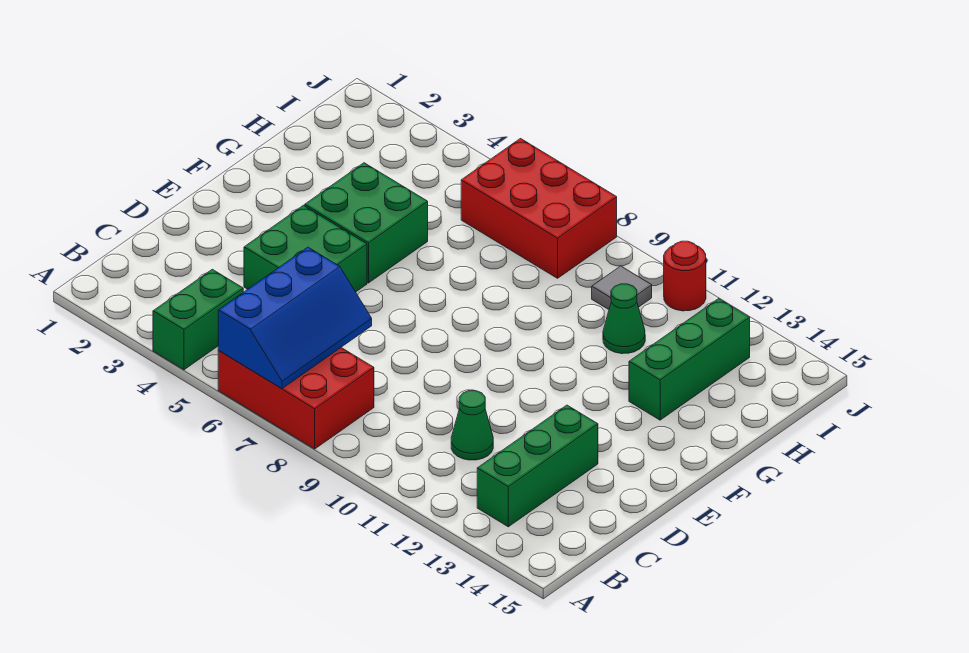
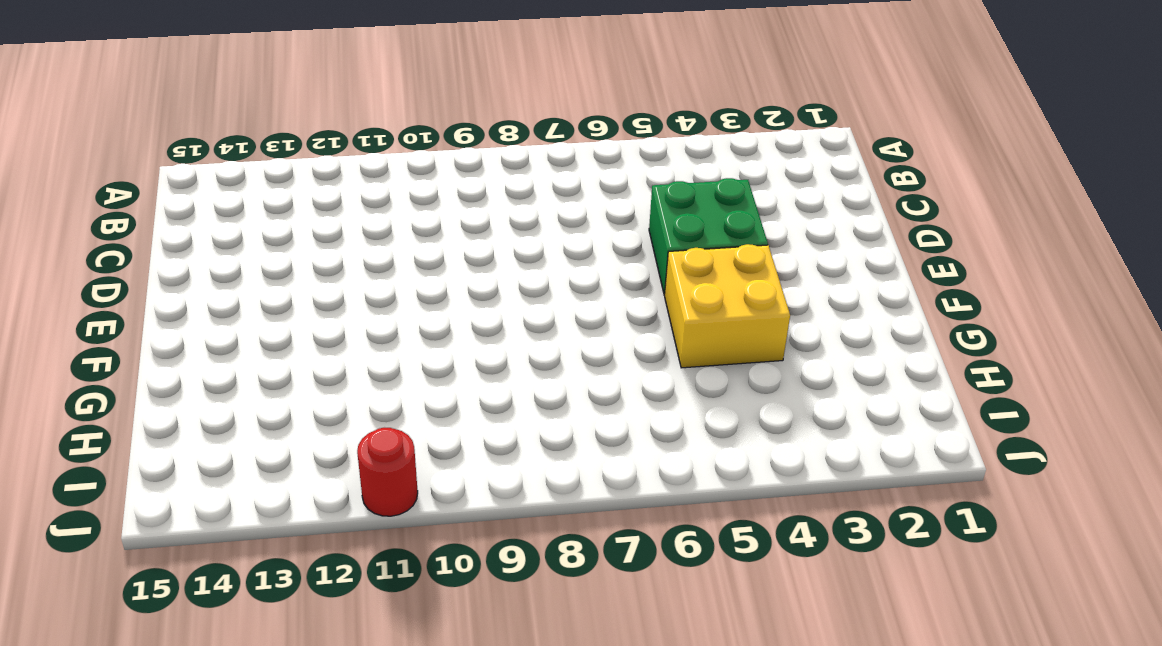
yellow 2x2 brick [665,244,790,368] -> green 2x2 brick [305,163,428,283]
none -> green 1x2 brick [153,269,243,370]
none -> red 2x3 brick [218,348,374,449]
none -> green 1x3 brick [477,405,598,527]

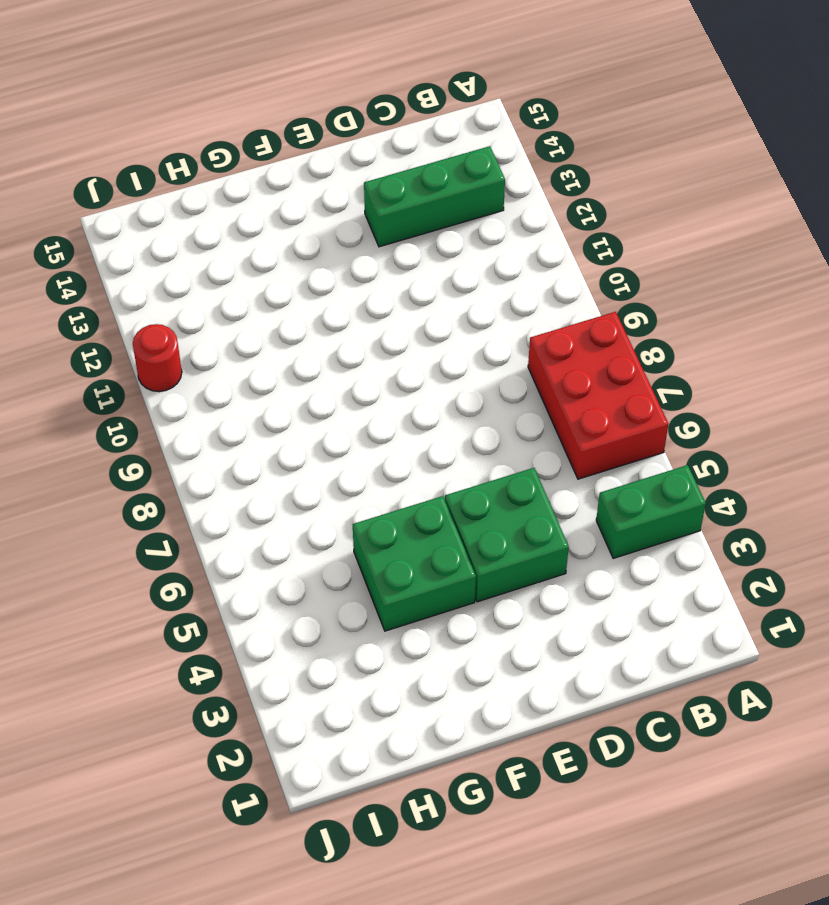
none -> green 1x1 cone [451,391,493,460]
none -> green 1x3 brick [629,299,750,420]
none -> green 1x1 cone [603,284,645,354]

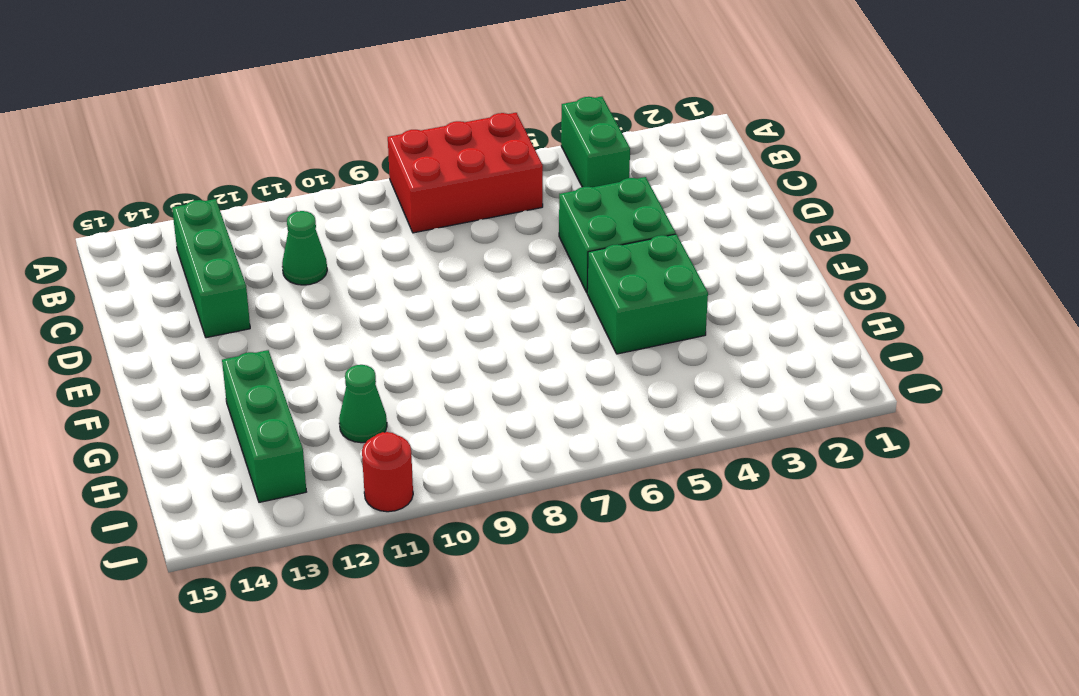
none -> red 2x3 brick [461,139,617,278]
none -> grey 1x1 tile [592,266,652,309]
none -> blue 2x3 slope [218,247,372,389]

